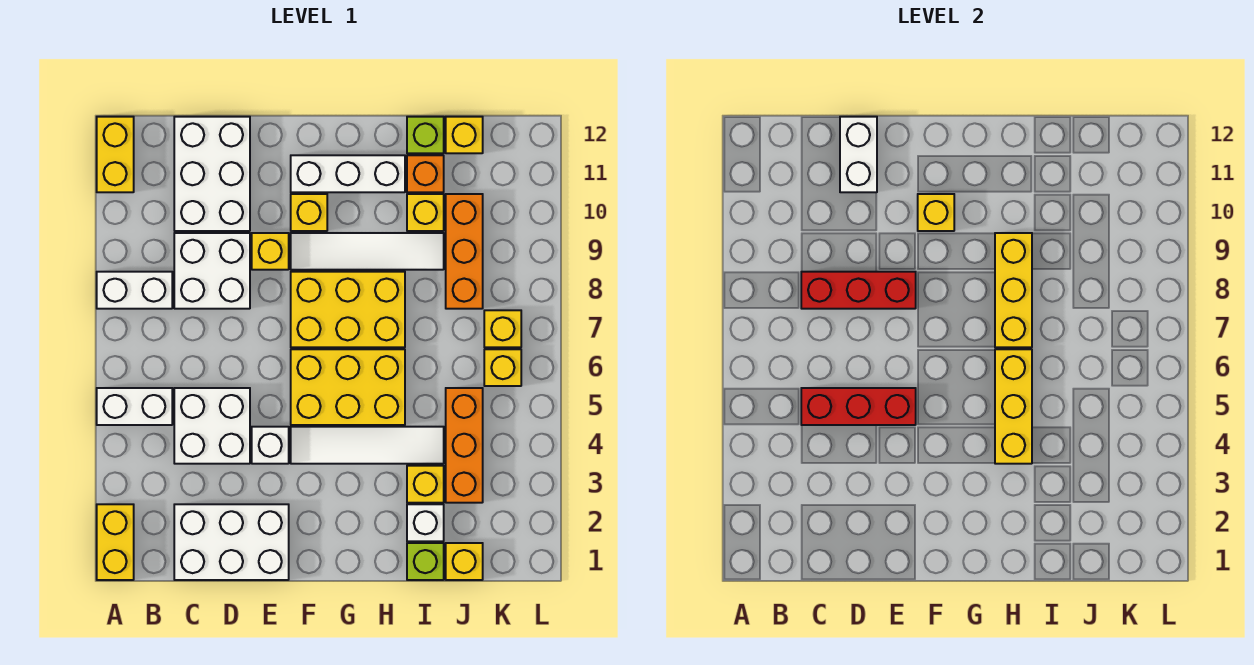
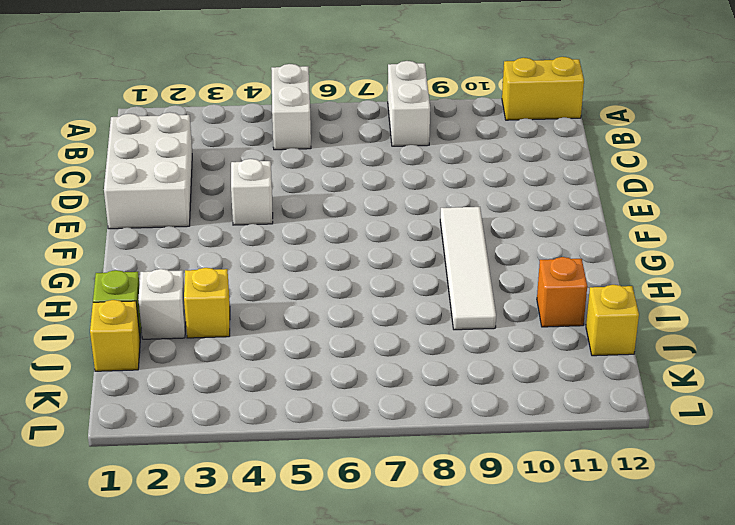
none -> yellow 1x2 brick [97,504,134,580]
none -> white 2x2 brick [174,388,250,464]
none -> white 2x2 brick [174,233,250,309]
none -> white 2x3 brick [174,117,250,231]

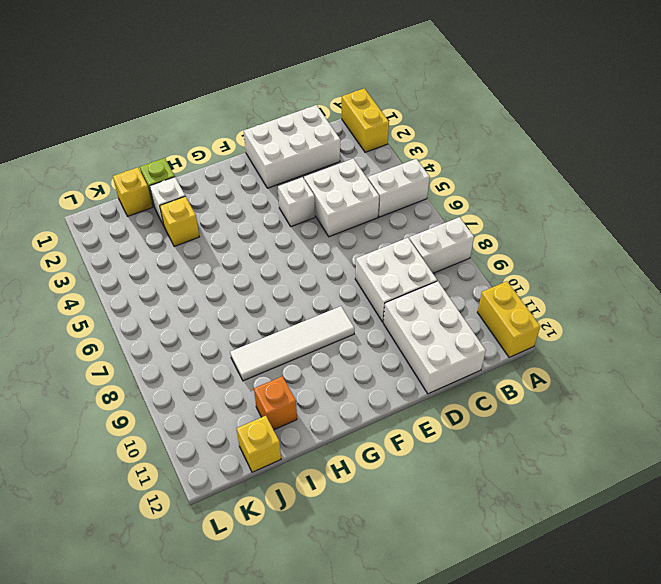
none -> yellow 1x1 brick [252,233,289,270]
none -> white 1x4 tile [291,427,444,464]
none -> yellow 2x3 brick [291,349,405,425]
none -> yellow 2x3 brick [291,272,405,347]

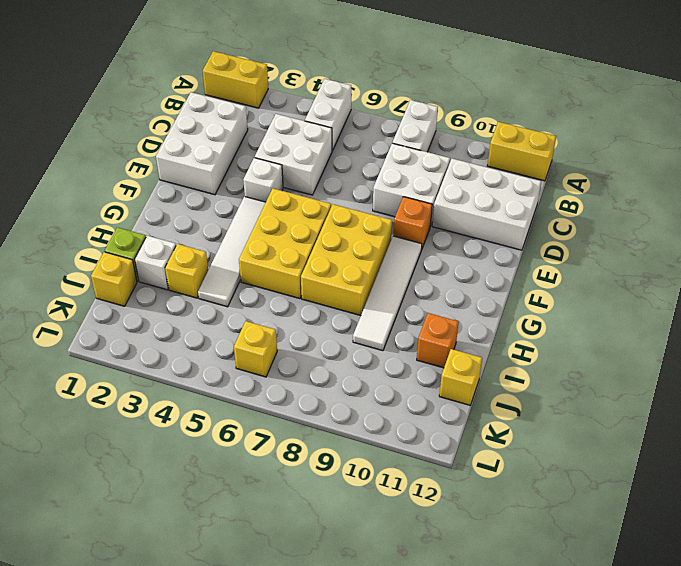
orange 1x1 brick [393,197,432,250] -> yellow 1x1 brick [252,233,289,270]
none -> yellow 1x1 brick [291,194,327,231]
none -> white 1x3 brick [291,155,405,192]
none -> yellow 1x1 brick [407,194,444,231]
none -> lime 1x1 brick [407,117,444,153]

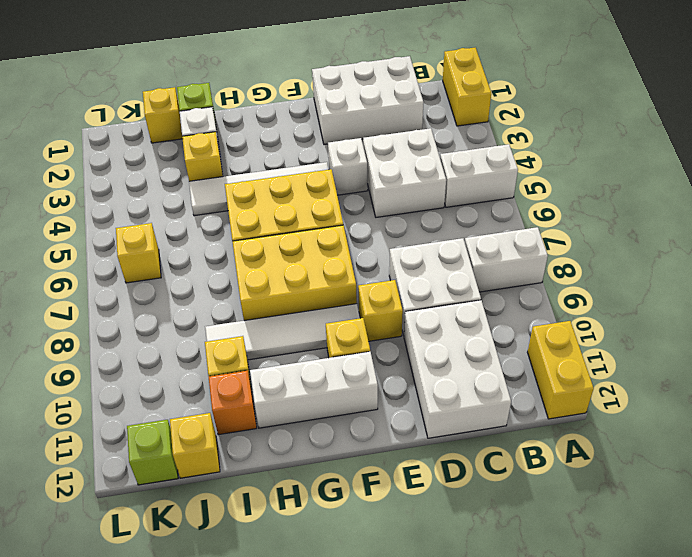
lime 1x1 brick [127,420,178,485] -> lime 1x1 brick moved to [407,117,444,153]
none -> orange 1x3 brick [446,388,483,503]
none -> orange 1x3 brick [446,194,483,309]
none -> yellow 1x1 brick [484,310,521,347]
none -> red 1x3 brick [801,388,916,425]

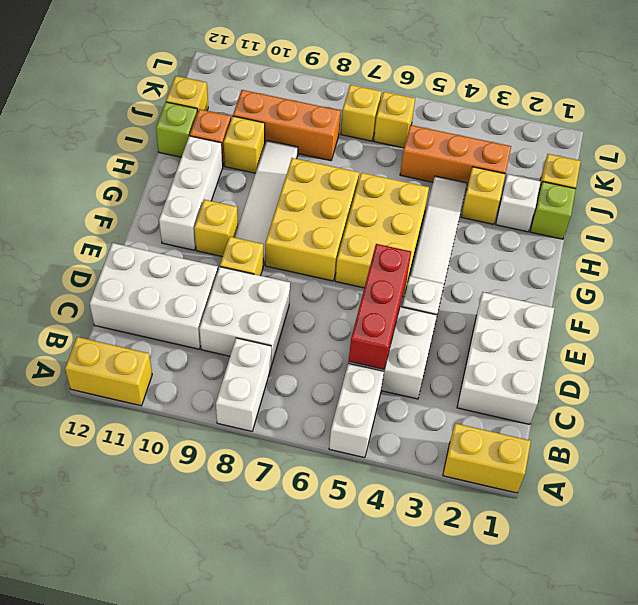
none -> red 1x3 brick [801,272,916,309]
none -> white 1x2 brick [840,117,877,192]
none -> yellow 1x1 brick [918,194,954,231]
none -> yellow 1x3 brick [995,349,1032,464]

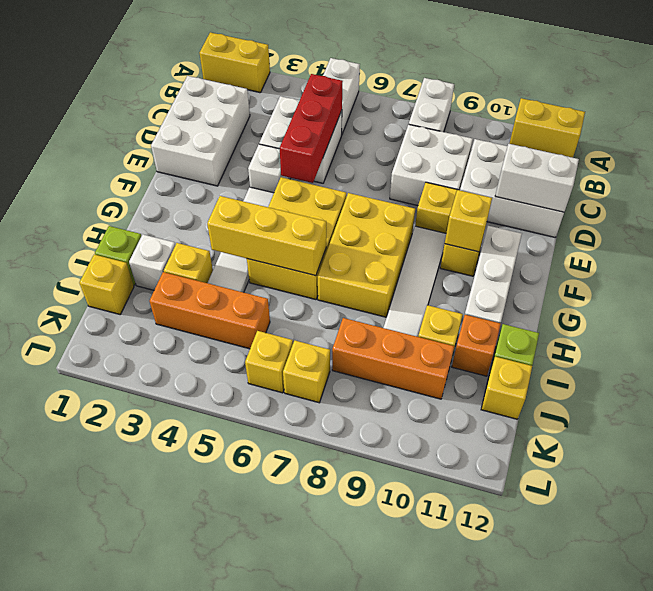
none -> red 1x3 brick [801,272,916,309]
none -> yellow 1x3 brick [995,233,1032,347]

